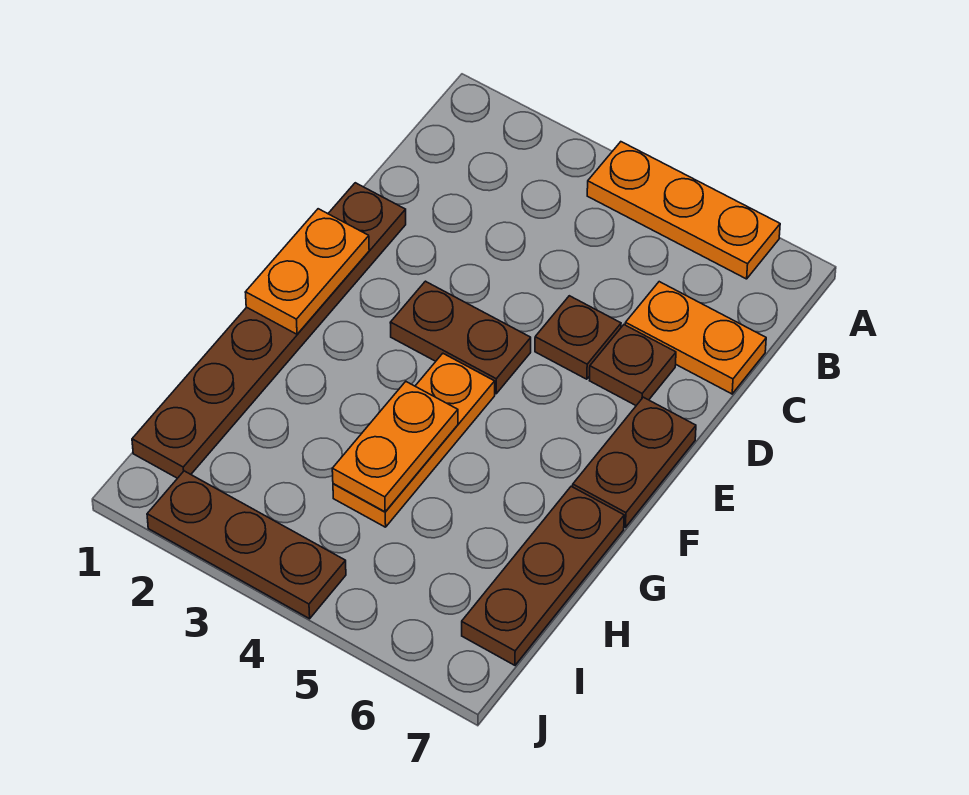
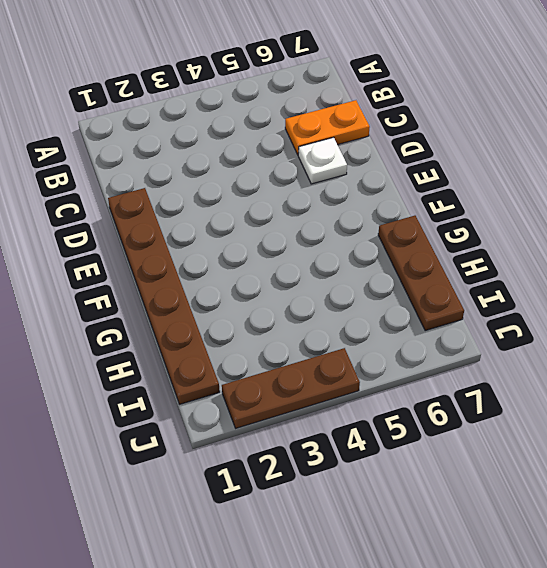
white 1x1 plate [298,137,347,184] -> brown 1x1 plate [590,325,676,405]
none -> orange 1x3 plate [587,142,780,279]
none -> brown 1x1 plate [535,296,621,379]
none -> brown 1x2 plate [390,281,531,394]

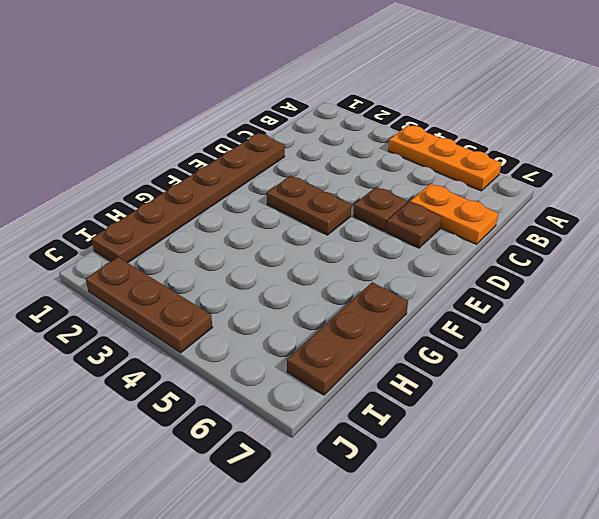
none -> brown 1x2 plate [573,397,696,527]
none -> orange 1x3 plate [333,354,495,527]
none -> orange 1x2 plate [245,209,369,334]

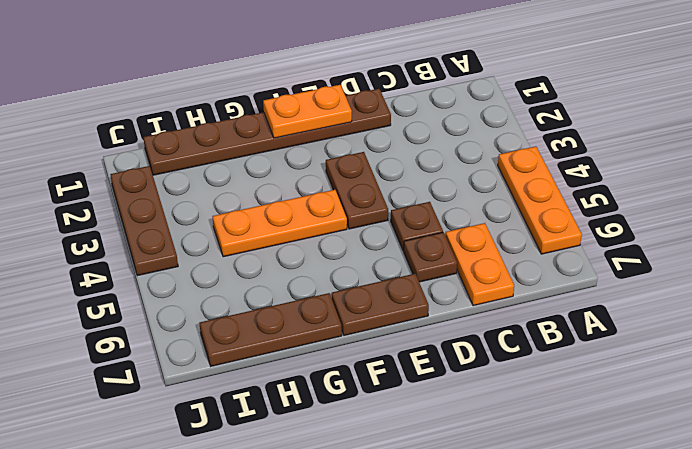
none -> orange 1x2 plate [332,382,458,512]

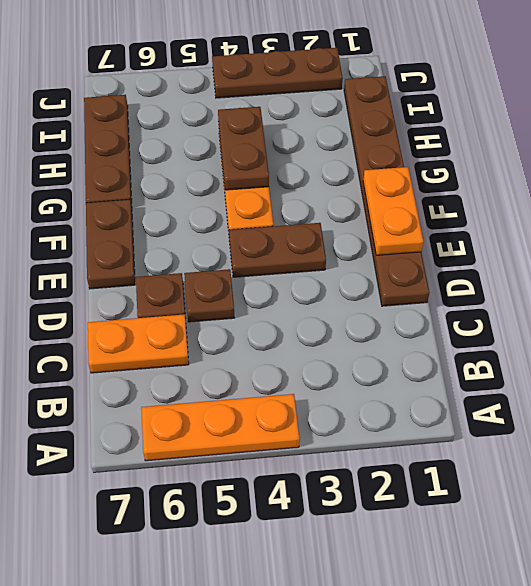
brown 1x2 plate [218,107,269,190] -> orange 1x2 plate [332,382,458,512]

